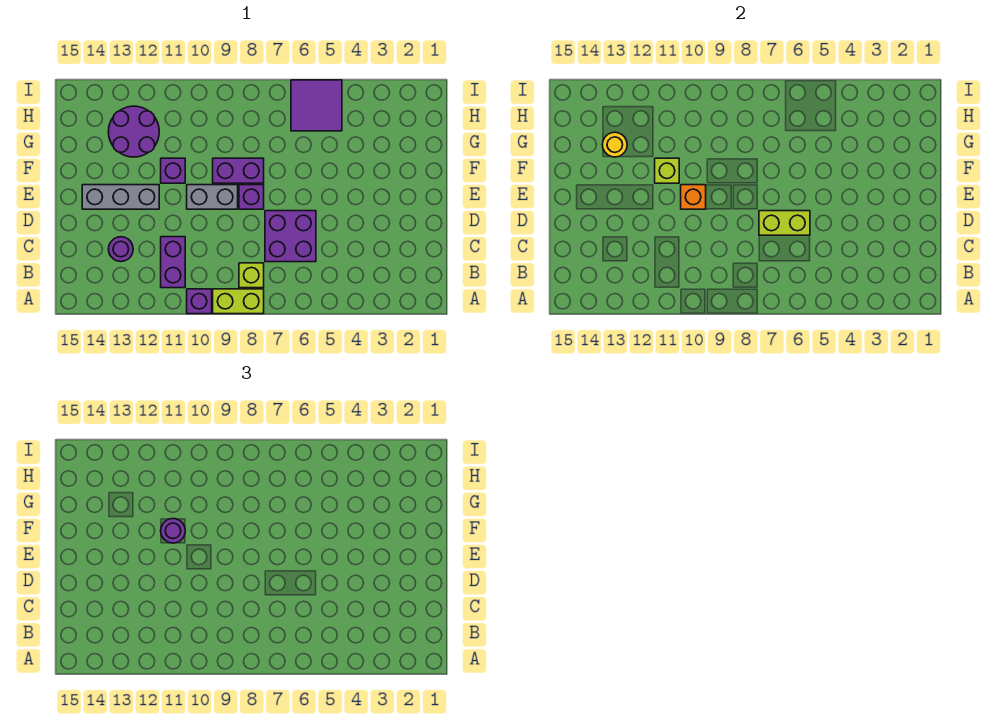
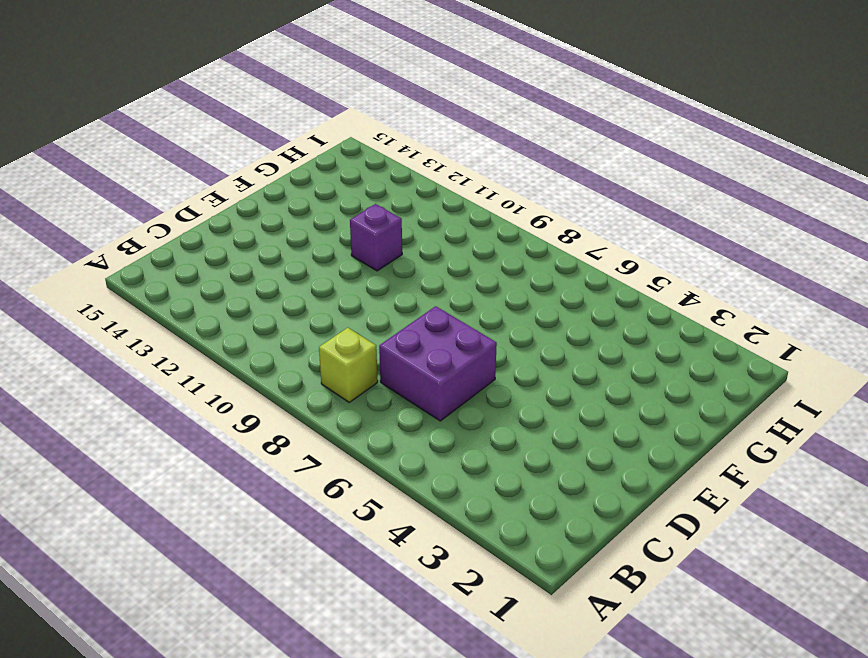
none -> lime 1x2 brick [213,289,264,314]
none -> purple 1x1 brick [187,289,212,314]
none -> purple 1x2 brick [161,237,185,288]

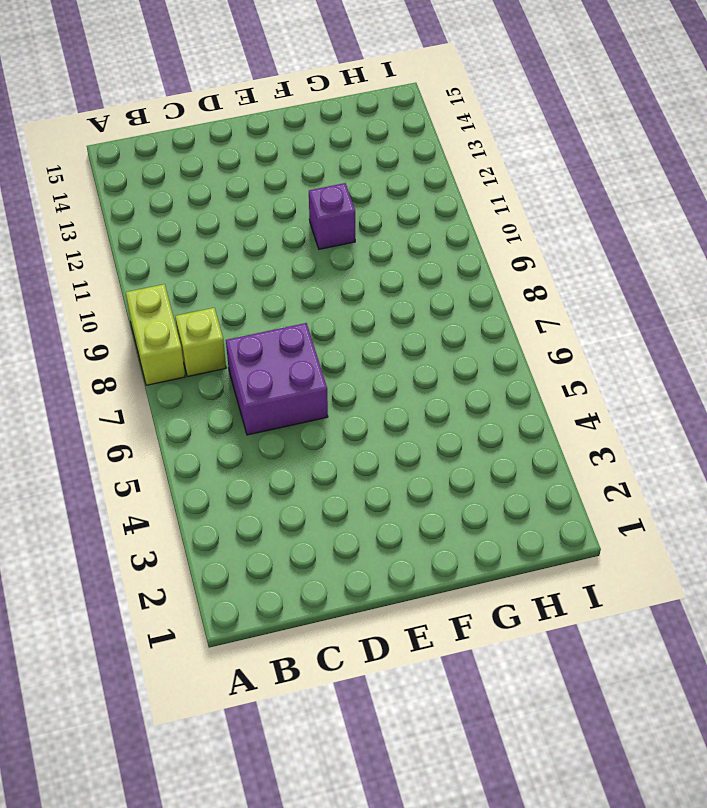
none -> purple 1x1 brick [187,289,212,314]
none -> purple 1x2 brick [161,237,185,288]
none -> purple 1x1 round brick [108,237,133,262]

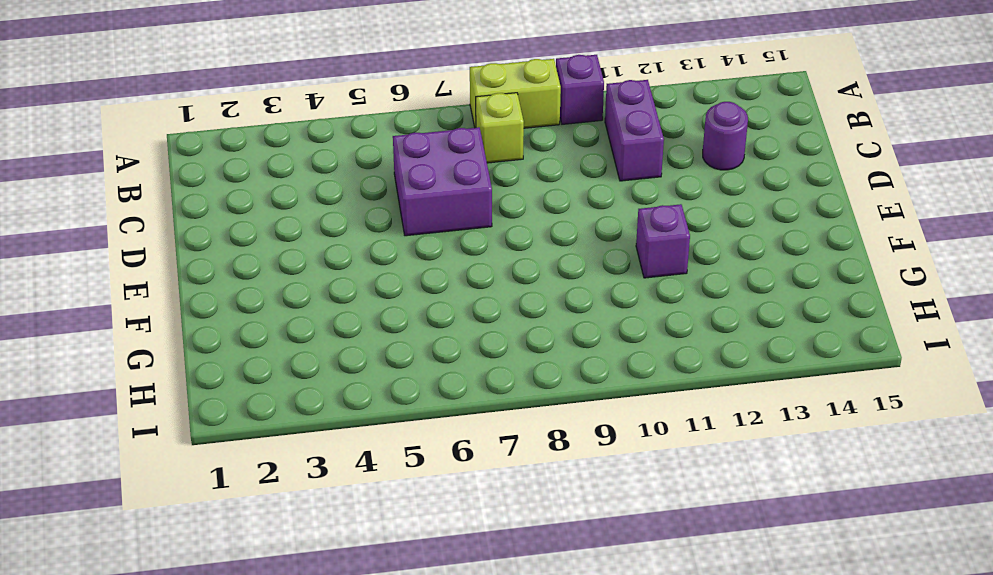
none -> purple 1x1 brick [239,185,264,209]
none -> grey 1x2 brick [187,185,238,209]
none -> grey 1x3 brick [82,185,159,209]

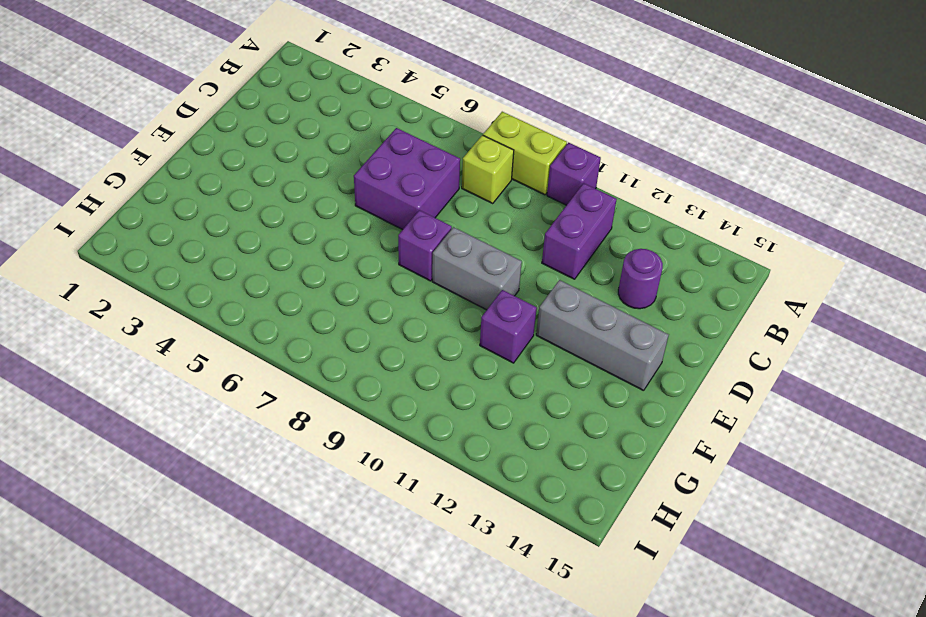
none -> purple 1x2 brick [213,158,264,183]
none -> purple 2x2 round brick [108,106,159,157]
none -> purple 2x2 tile [291,80,342,131]

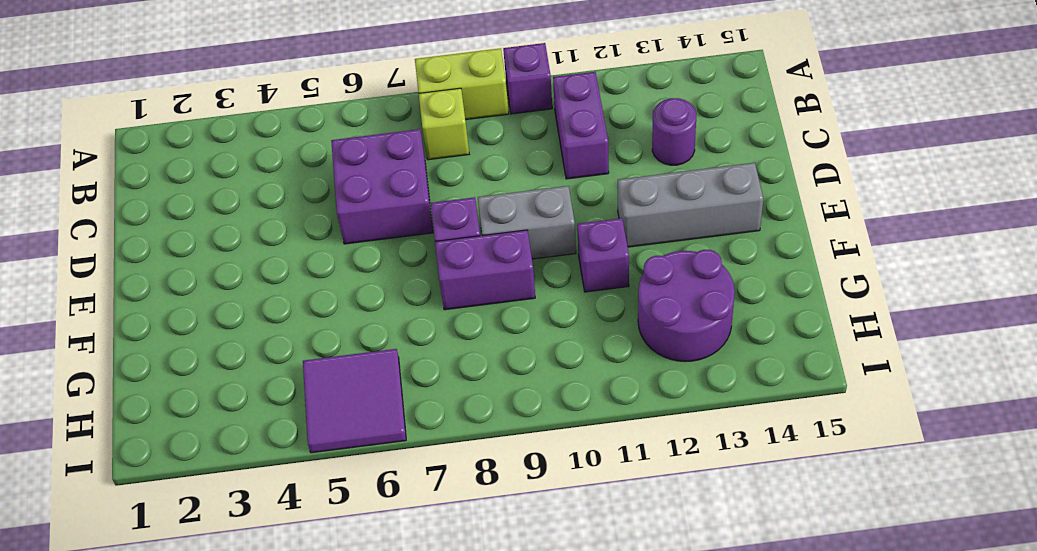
none -> lime 1x2 brick [759,211,810,235]
none -> orange 1x1 brick [681,185,706,209]
none -> lime 1x1 brick [655,158,679,183]

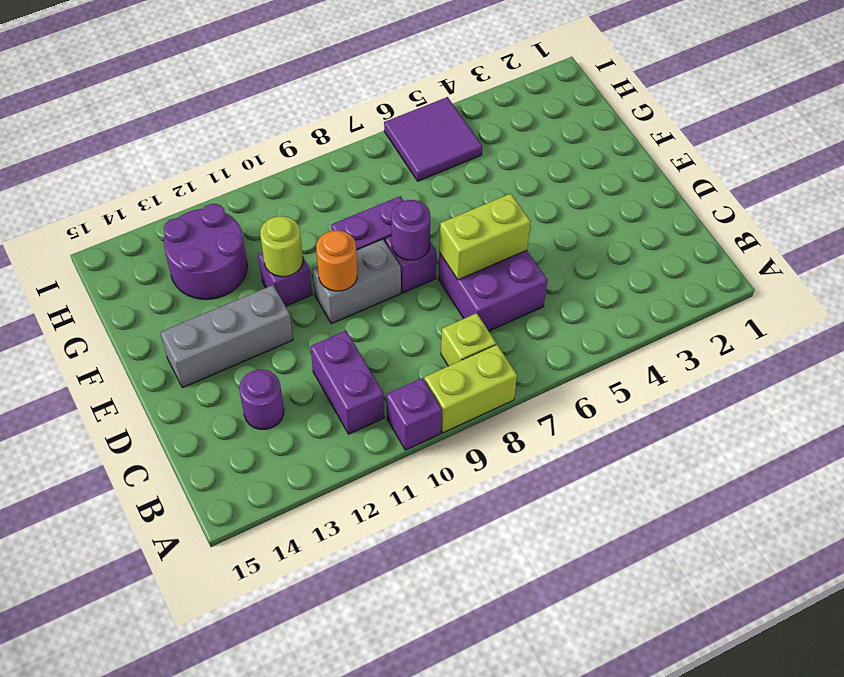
purple 1x1 round brick [391,200,430,260] -> purple 1x1 round brick moved to [161,519,185,543]
orange 1x1 round brick [316,231,357,291] -> orange 1x1 brick [681,185,706,209]
lime 1x1 round brick [260,216,303,277] -> lime 1x1 brick [655,158,679,183]
none -> yellow 1x1 round brick [602,132,627,157]

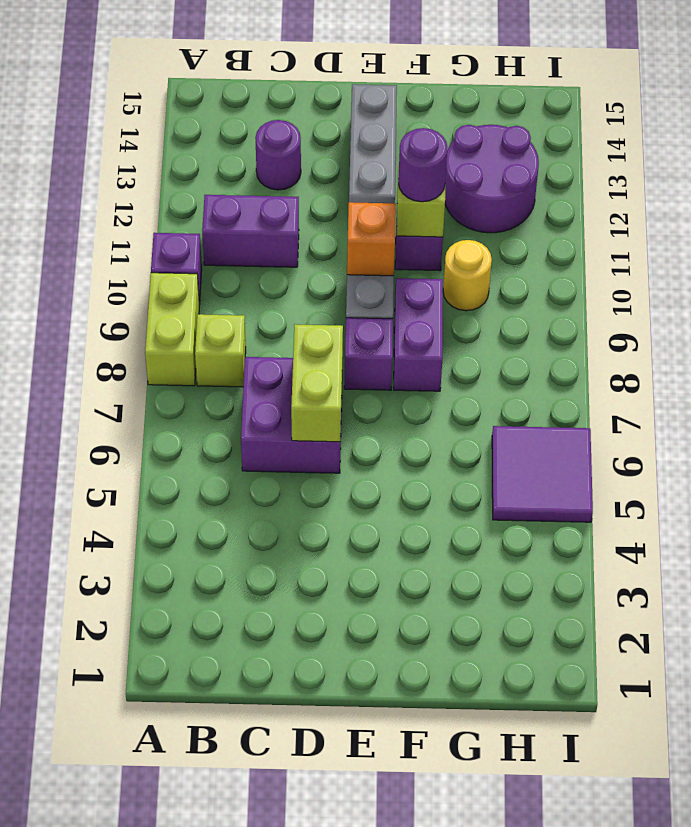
yellow 1x1 round brick [443,240,492,311] -> yellow 1x1 round brick moved to [602,132,627,157]

